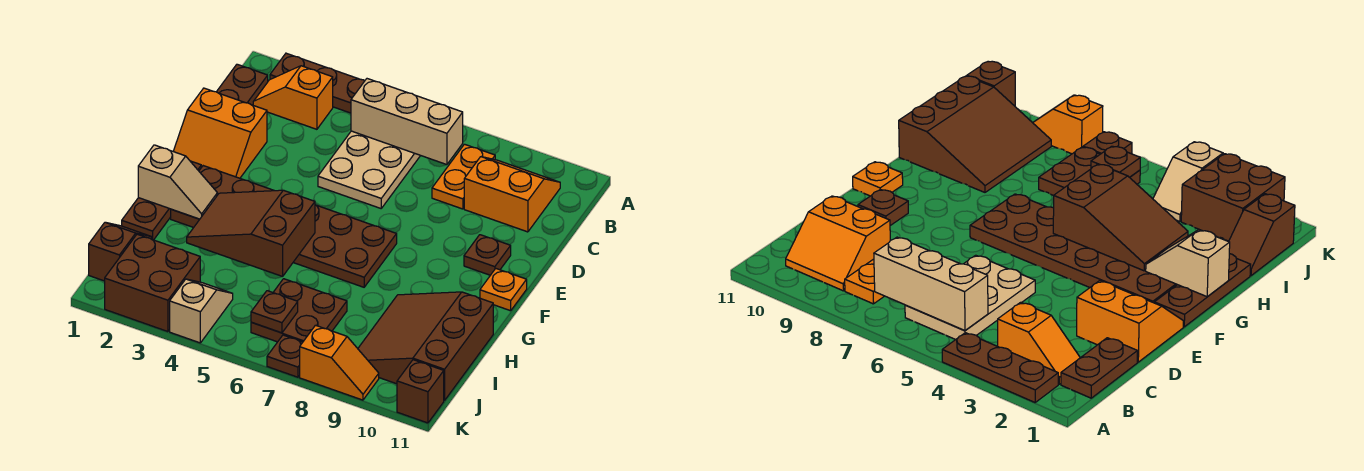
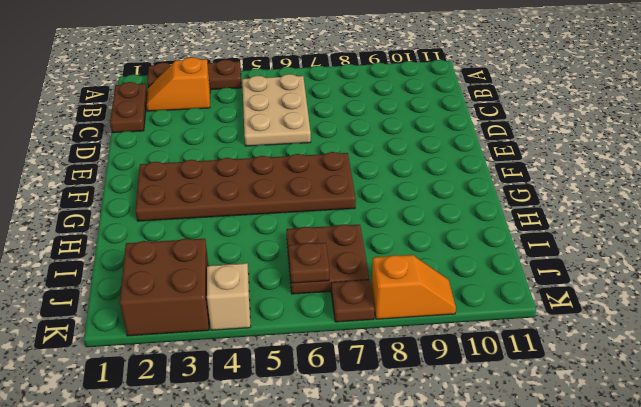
none -> orange 1x2 plate [432,144,495,209]
none -> orange 2x2 slope [464,157,560,232]
none -> orange 2x2 slope [173,88,267,178]

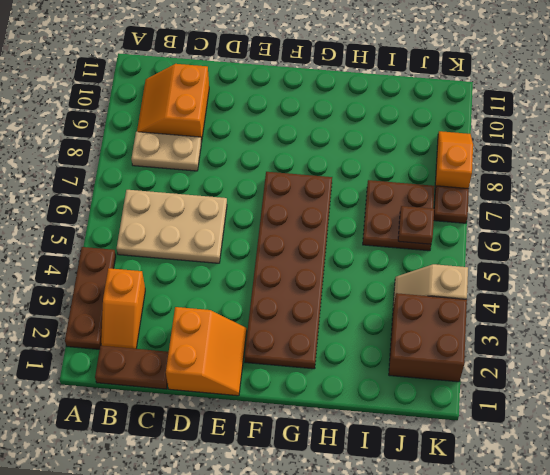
tan 1x2 plate [131,132,201,171] -> orange 1x2 plate [432,144,495,209]
none -> brown 1x1 plate [464,235,511,275]
none -> brown 1x3 plate [122,161,201,240]
none -> orange 1x1 plate [480,269,527,311]

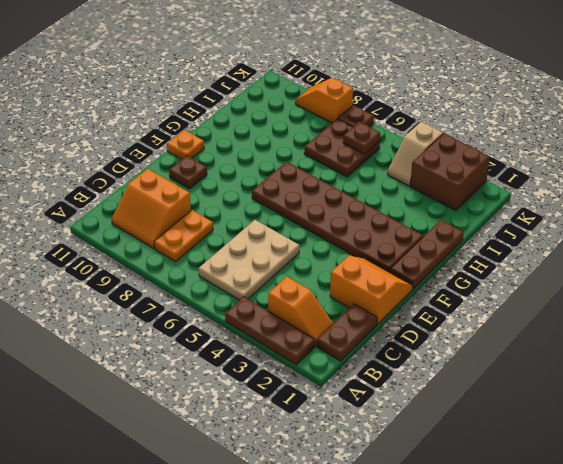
none -> brown 3x3 slope [358,292,493,401]
none -> brown 1x2 slope [89,222,152,281]
none -> brown 1x1 brick [397,360,444,423]

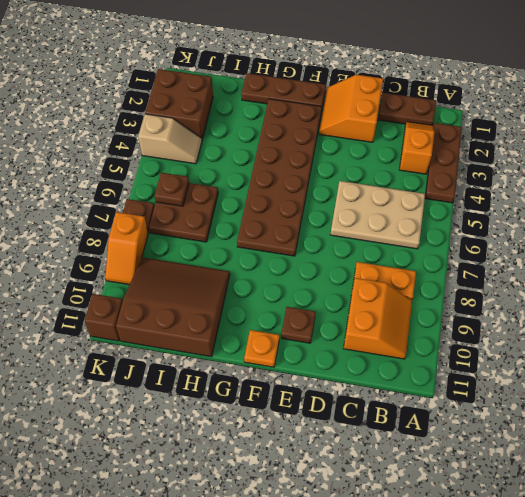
none -> brown 1x2 slope [89,222,152,281]
none -> tan 1x3 brick [351,79,463,165]
none -> tan 1x2 slope [138,145,217,219]

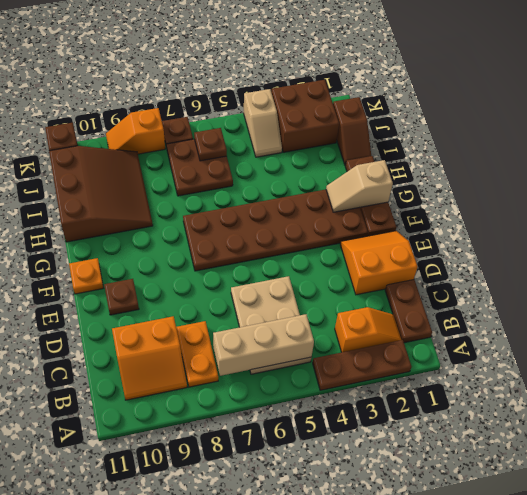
none -> brown 2x3 slope [187,190,315,276]

